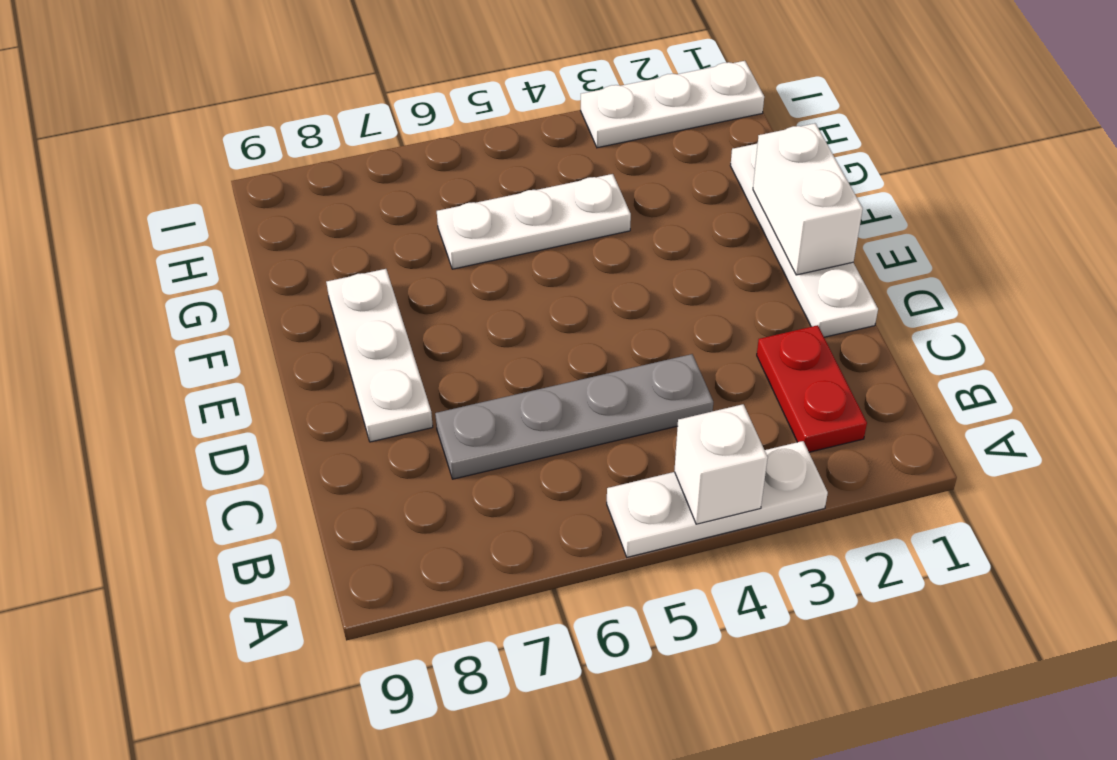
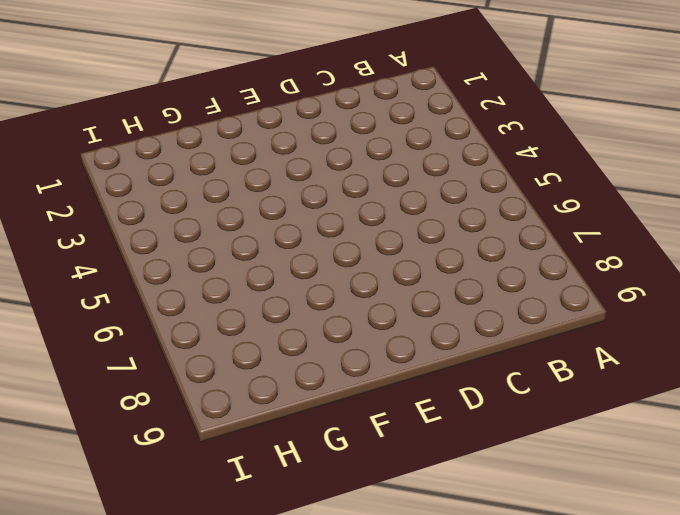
none -> white 1x3 plate [607,441,828,557]
none -> red 1x2 plate [757,325,867,452]

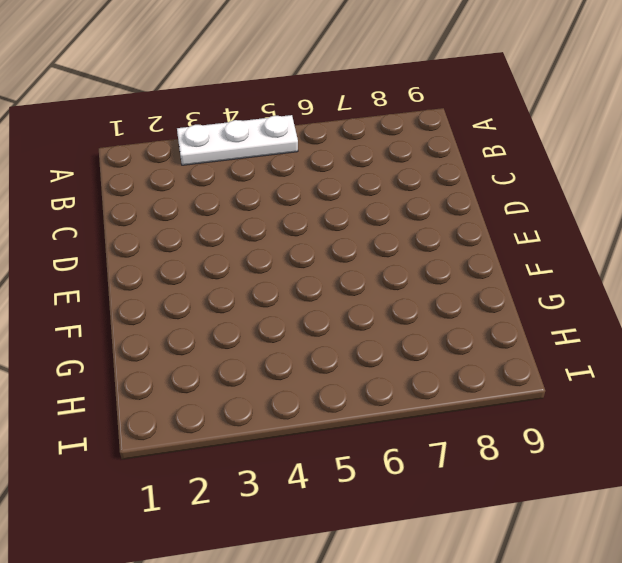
none -> red 1x2 plate [757,325,867,452]
none -> grey 1x4 plate [435,354,713,479]

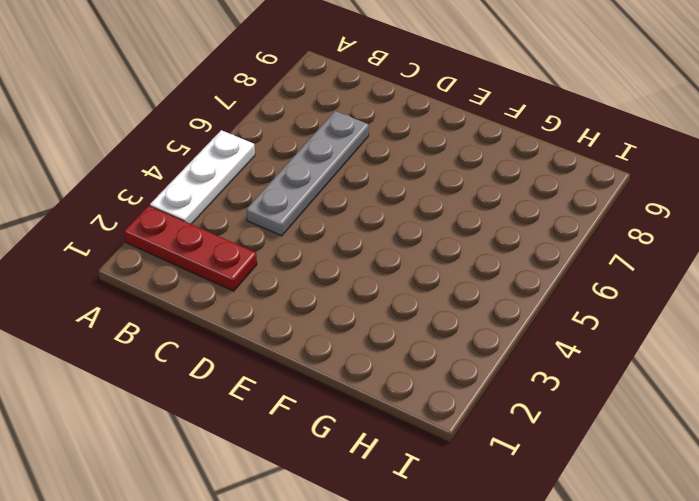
red 1x3 plate [124,206,257,291] -> red 1x2 plate [757,325,867,452]
none -> white 1x4 plate [730,143,878,337]
none -> white 1x3 plate [326,269,433,442]

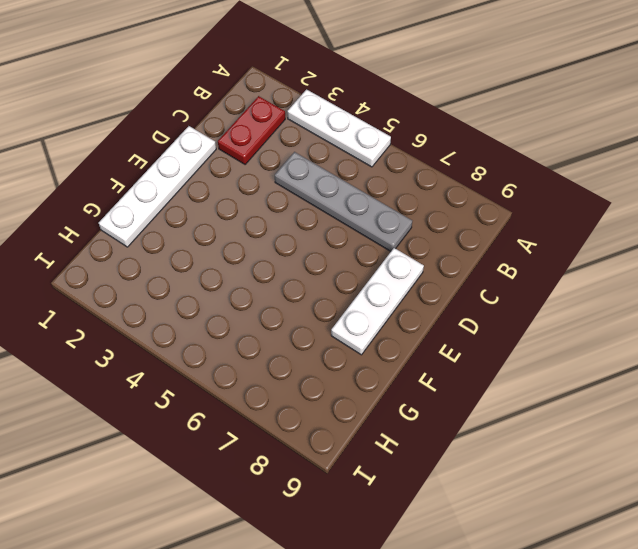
none -> white 1x3 plate [437,174,631,269]
none -> white 1x3 plate [581,61,764,148]

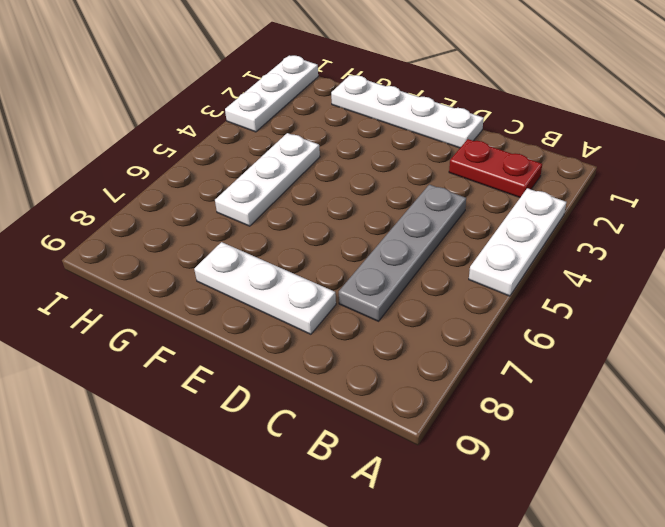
none -> white 1x1 brick [674,404,768,524]
none -> white 1x2 brick [753,123,863,275]

